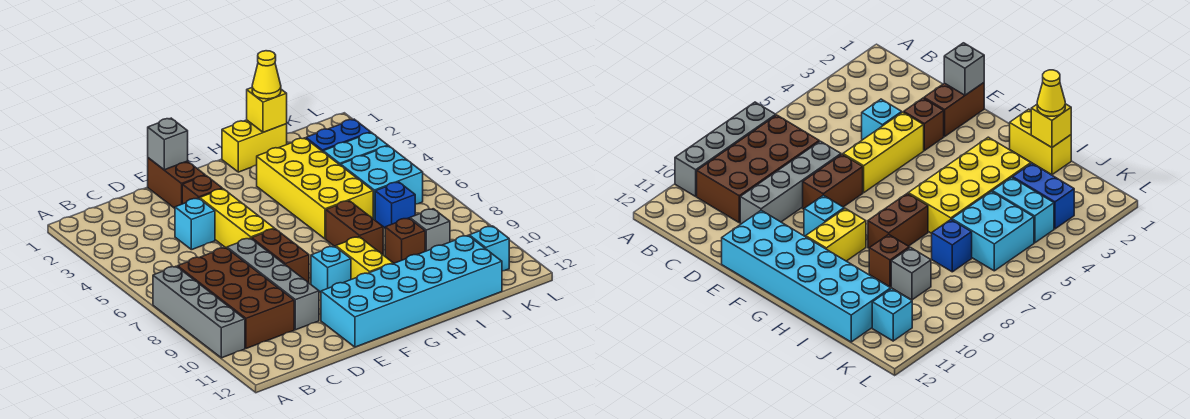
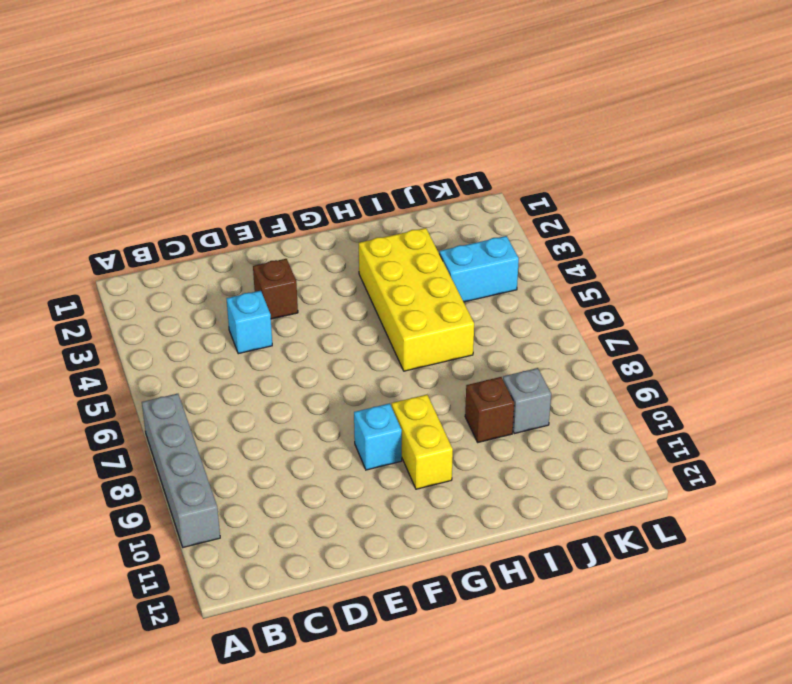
none -> brown 2x4 brick [178,248,294,348]
none -> grey 1x4 brick [227,238,319,330]
none -> brown 1x2 brick [148,158,205,208]

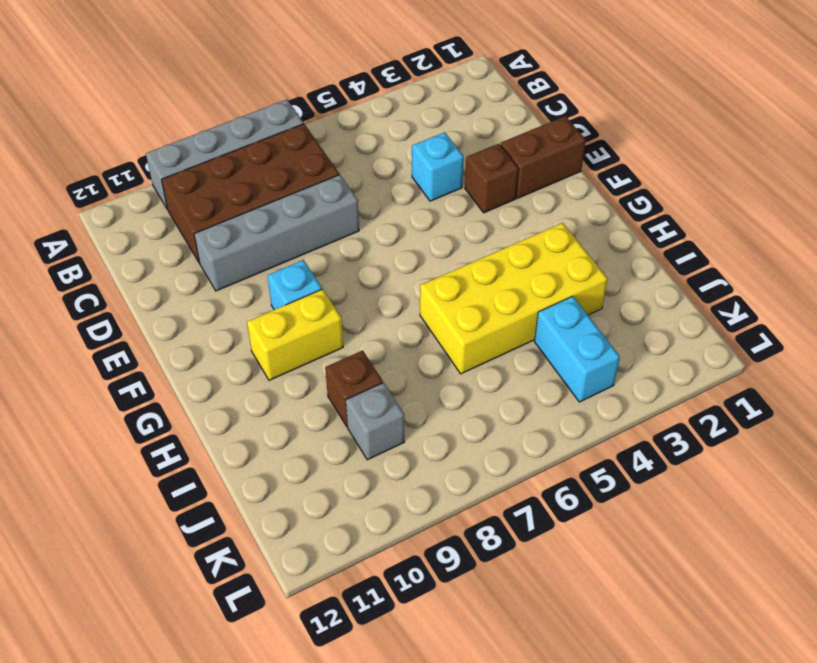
none -> yellow 1x3 brick [200,189,274,248]
none -> brown 1x2 brick [252,229,309,283]
none -> cyan 2x6 brick [321,236,502,347]

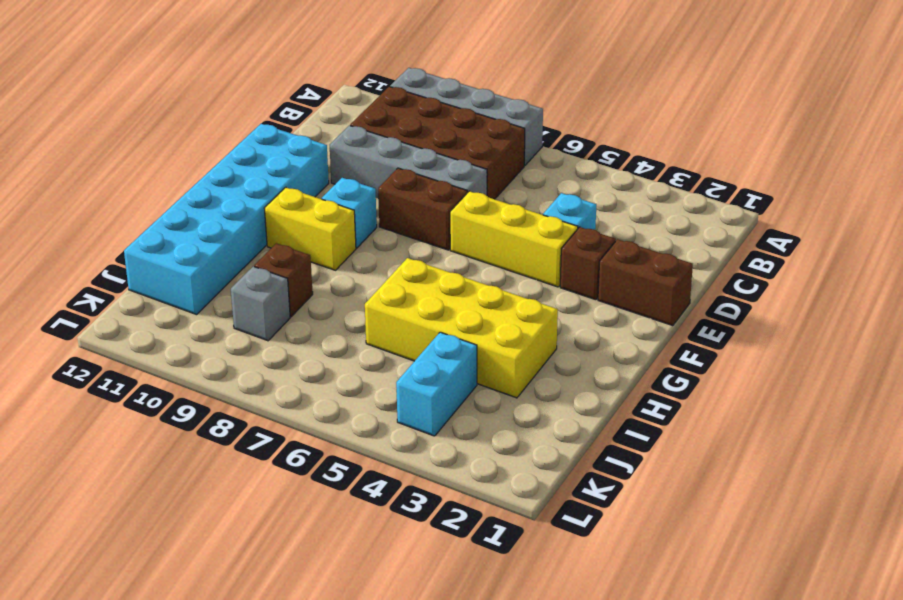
none -> yellow 1x2 brick [222,120,287,172]
none -> brown 1x2 brick [326,201,383,255]
none -> blue 1x2 brick [306,119,371,152]

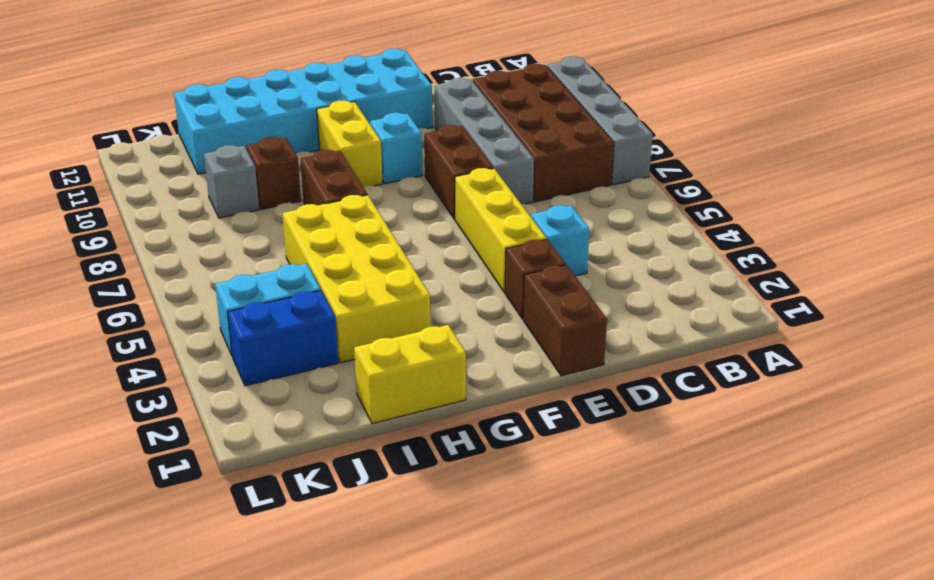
none -> cyan 2x2 brick [341,146,423,220]
none -> blue 1x1 brick [375,182,415,228]
none -> cyan 1x1 brick [469,226,509,271]

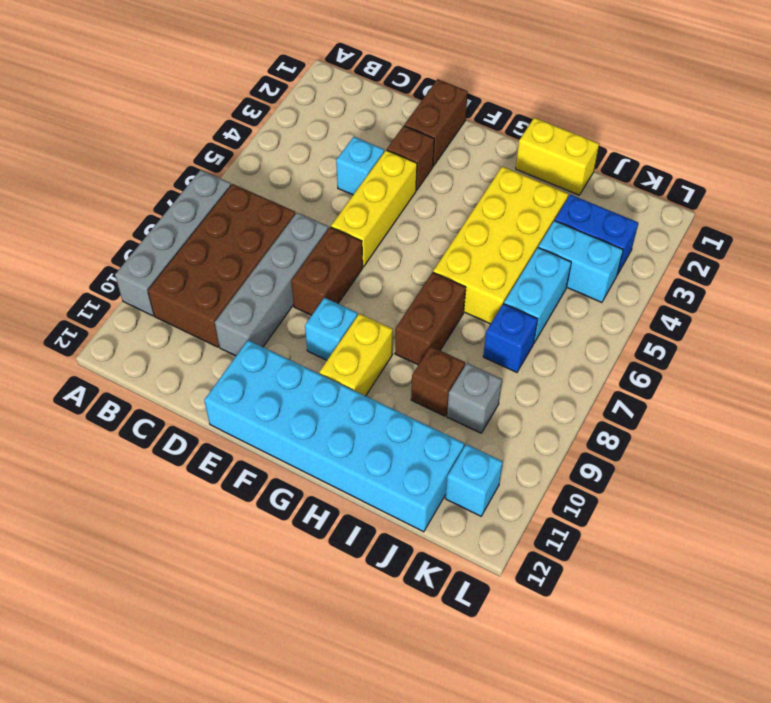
cyan 1x2 brick [504,248,571,343] -> cyan 2x2 brick [341,146,423,220]
none -> grey 1x1 brick [148,118,188,170]
none -> yellow 1x1 brick [247,88,287,132]
none -> yellow 1x1 cone [252,51,281,99]

